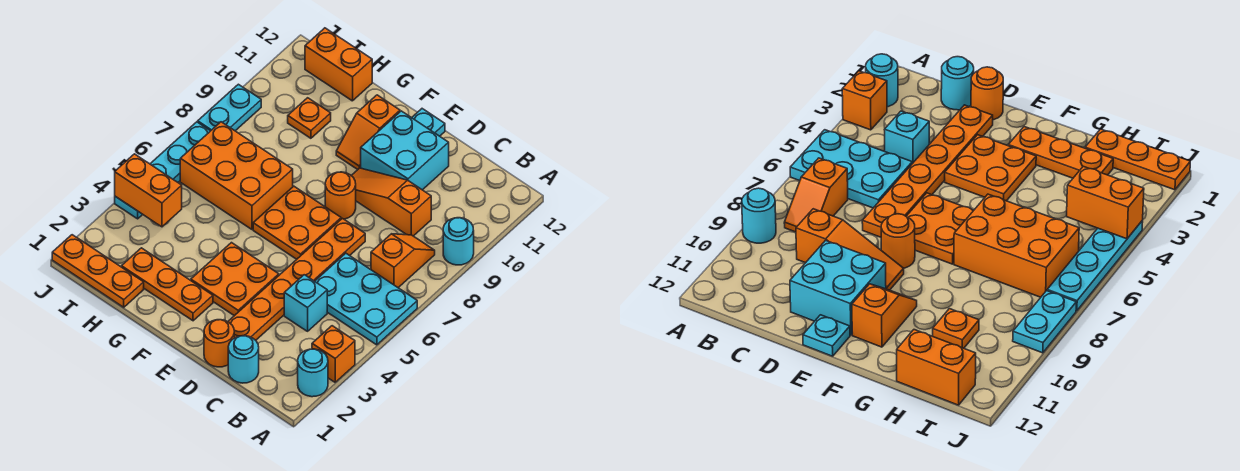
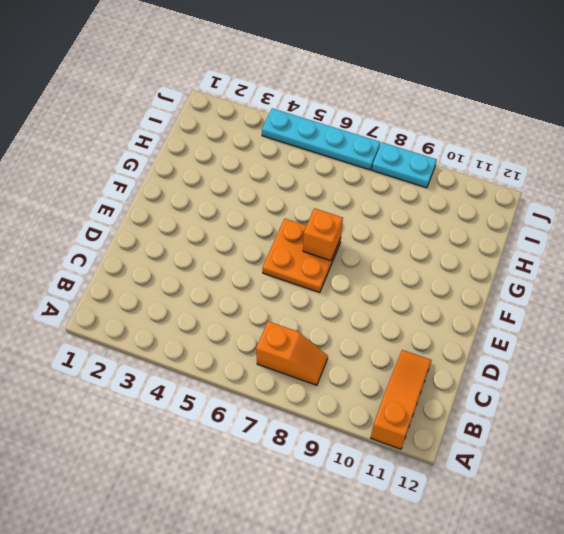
orange 1x3 slope [371,350,432,449] -> orange 1x3 slope moved to [351,168,431,236]
orange 1x1 brick [303,208,343,261] -> orange 1x1 brick moved to [312,326,355,382]
none -> cyan 1x1 round brick [298,349,328,397]
none -> cyan 2x3 plate [315,253,417,345]
none -> cyan 1x1 round brick [443,218,474,265]

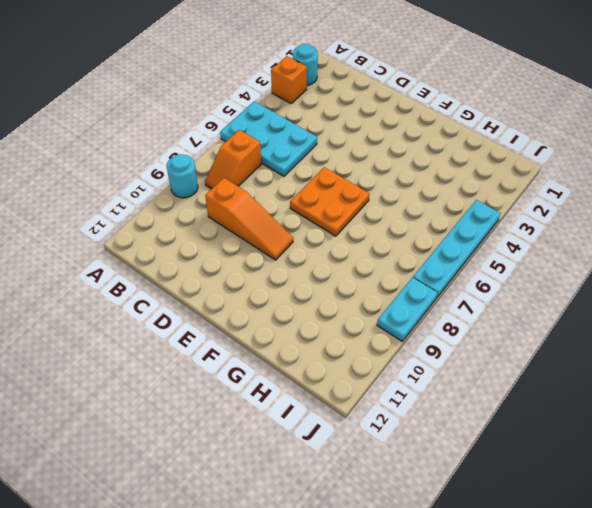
none -> cyan 1x1 round brick [228,336,259,383]
none -> cyan 1x1 brick [284,275,327,331]
none -> orange 1x1 round brick [204,320,234,367]

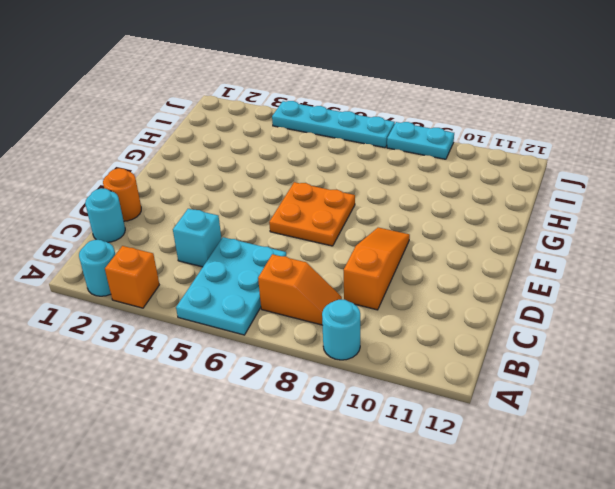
none -> orange 1x6 plate [228,218,365,340]
none -> cyan 2x2 brick [361,111,449,190]
none -> orange 2x2 plate [191,243,279,316]

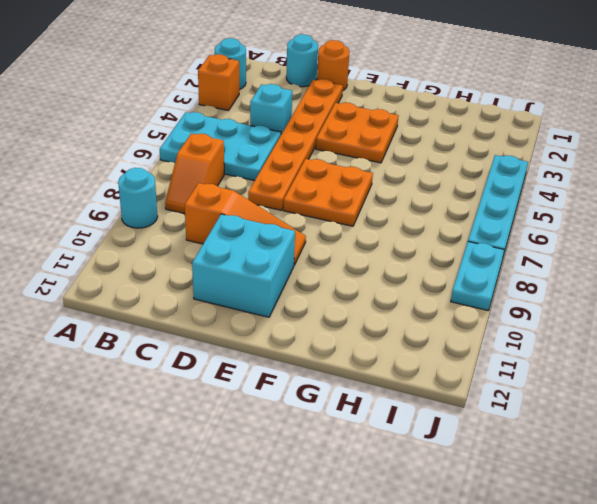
none -> orange 1x1 round brick [325,172,356,219]
none -> cyan 1x1 plate [412,109,445,136]
none -> orange 1x3 plate [122,248,213,321]

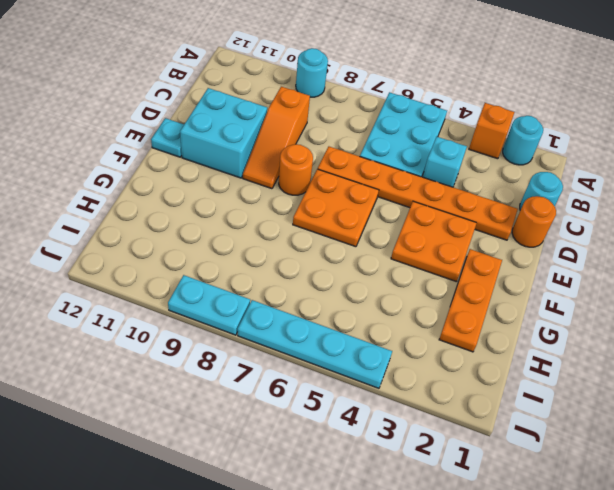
none -> orange 1x2 slope [371,234,435,288]
none -> orange 1x2 slope [336,95,400,169]
none -> orange 2x3 brick [180,122,293,229]

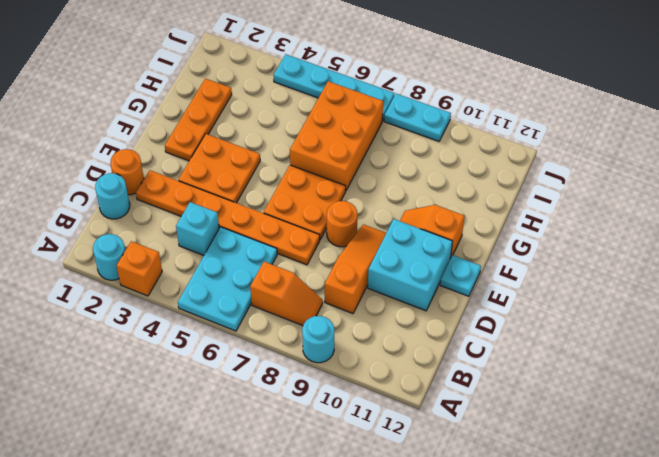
none -> orange 1x3 plate [52,235,144,307]
none -> orange 1x1 plate [288,98,331,138]
none -> orange 1x2 brick [305,28,372,101]

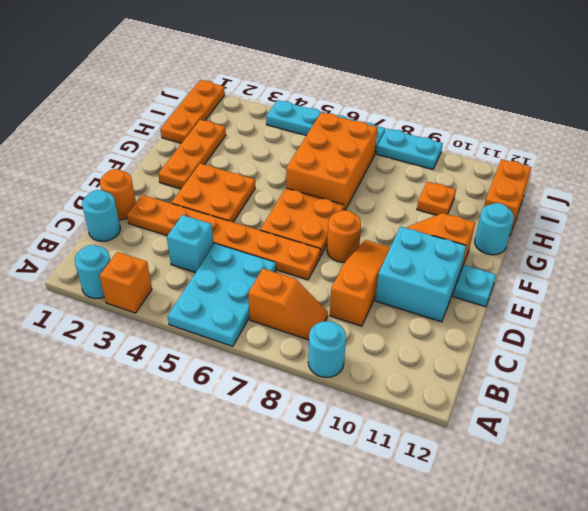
cyan 1x1 round brick [475,203,514,255] -> none
none -> orange 1x2 brick [115,154,182,227]

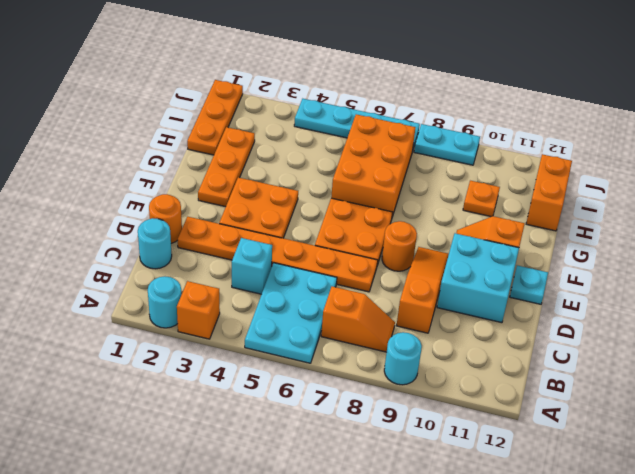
none -> orange 1x2 brick [115,154,182,227]

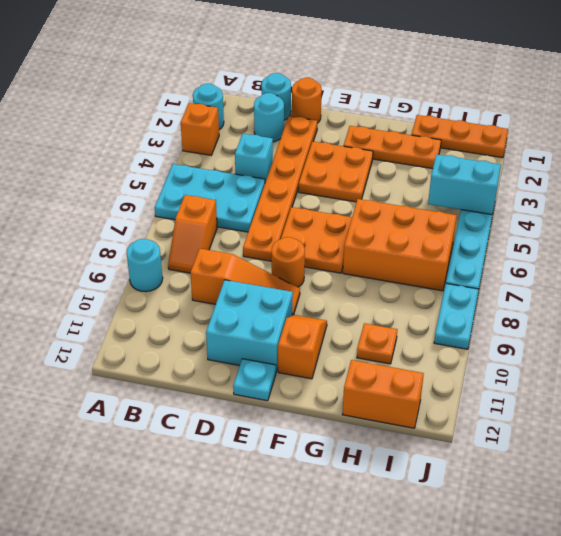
cyan 1x1 round brick [254,93,284,142] -> none
cyan 1x2 brick [428,154,501,215] -> orange 1x2 brick [115,154,182,227]

